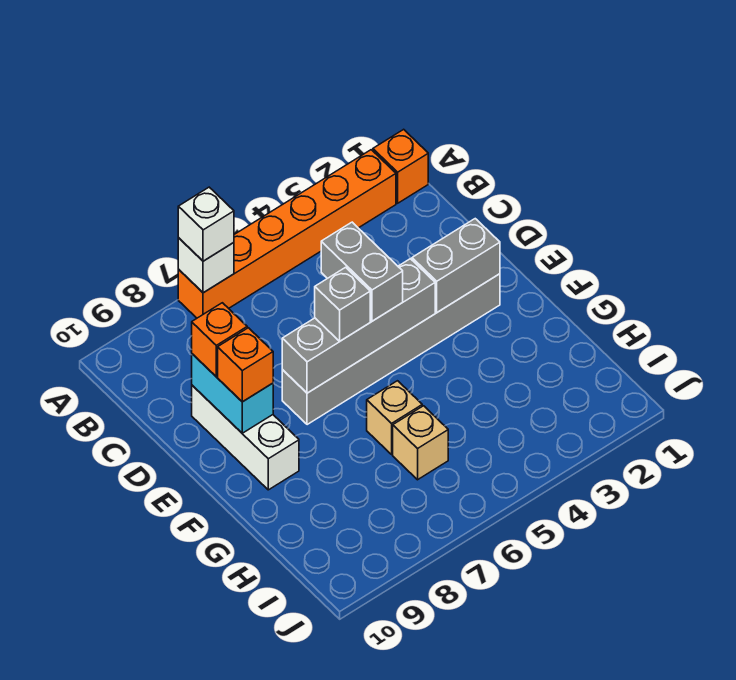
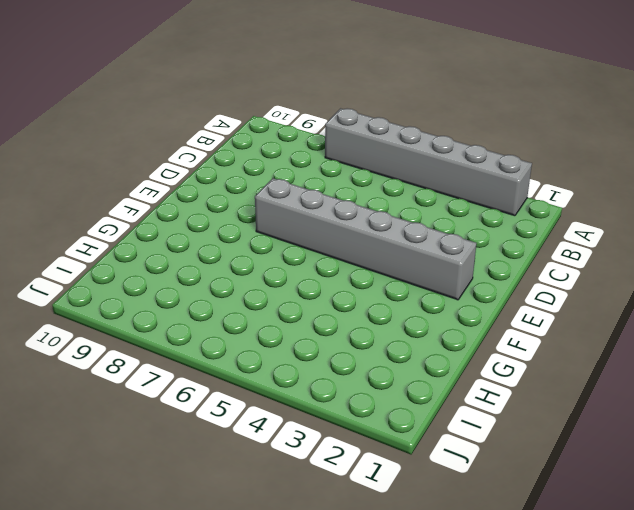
grey 1x6 brick [325,108,532,216] -> orange 1x6 brick [178,150,396,318]
none -> orange 1x1 brick [373,129,428,203]
none -> white 1x3 brick [192,385,299,490]
none -> tan 1x1 brick [367,381,422,454]

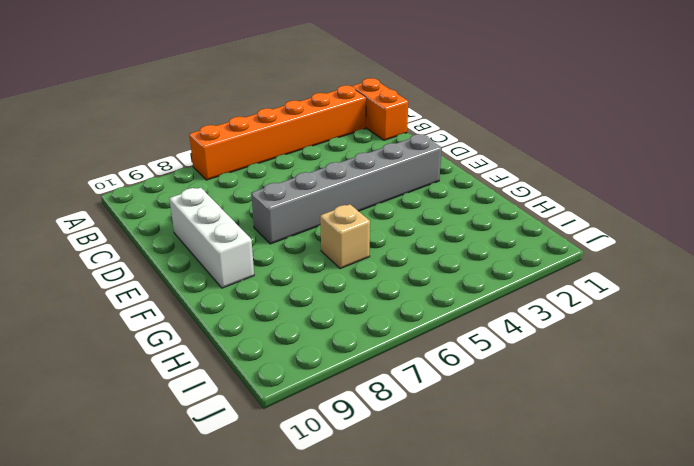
orange 1x2 brick [352,78,408,140] -> orange 1x1 brick [373,129,428,203]
none -> tan 1x1 brick [393,406,448,480]
none -> white 1x1 brick [178,238,234,293]
none -> cyan 1x2 brick [192,354,273,433]

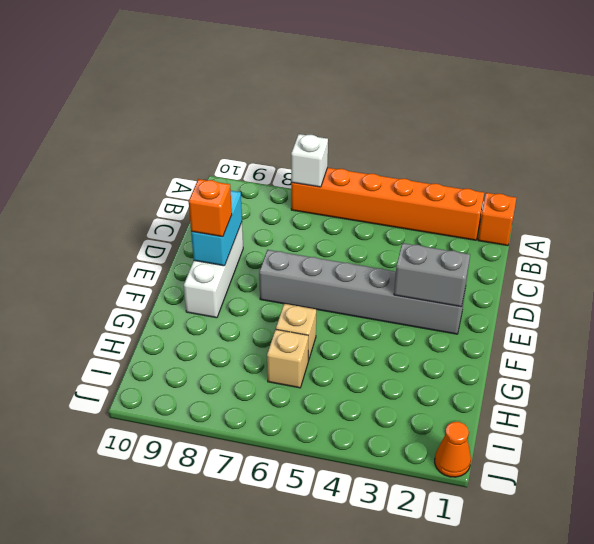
orange 1x1 cone [435,422,471,477] -> none
none -> grey 1x4 brick [282,259,435,393]
none -> white 1x1 brick [178,187,234,261]
none -> grey 1x2 brick [321,222,403,321]

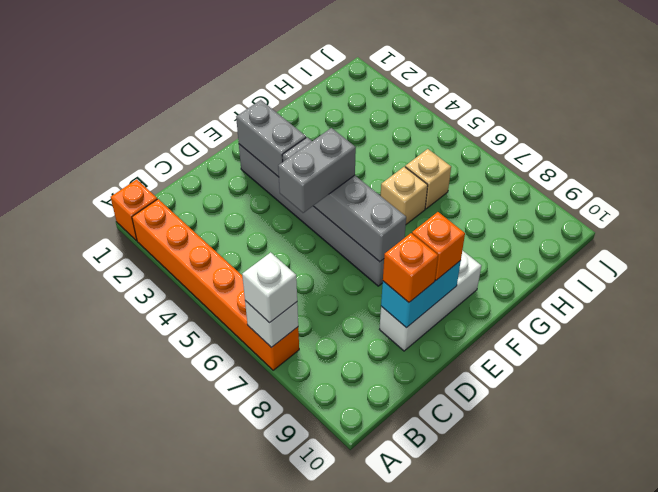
none -> grey 1x1 brick [315,267,370,341]

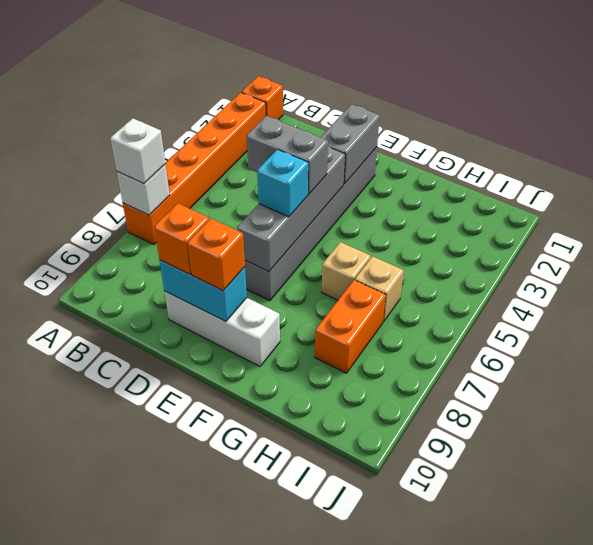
cyan 1x1 brick [257,149,308,217] -> grey 1x1 brick [315,267,370,341]
orange 1x2 brick [315,280,386,373] -> none

